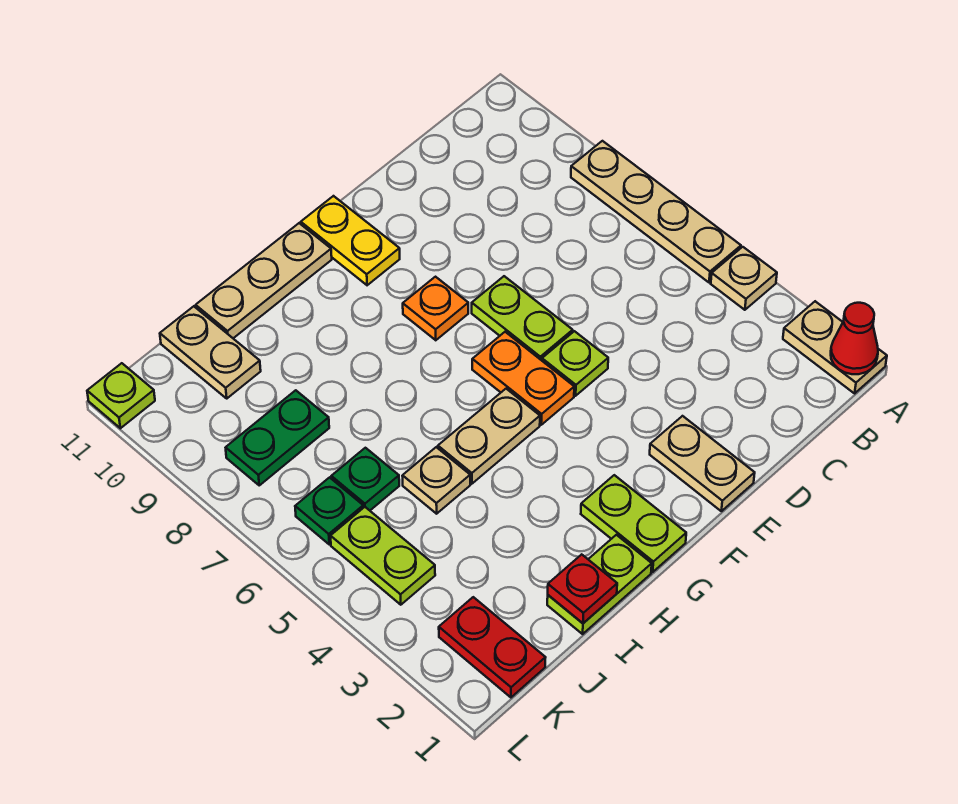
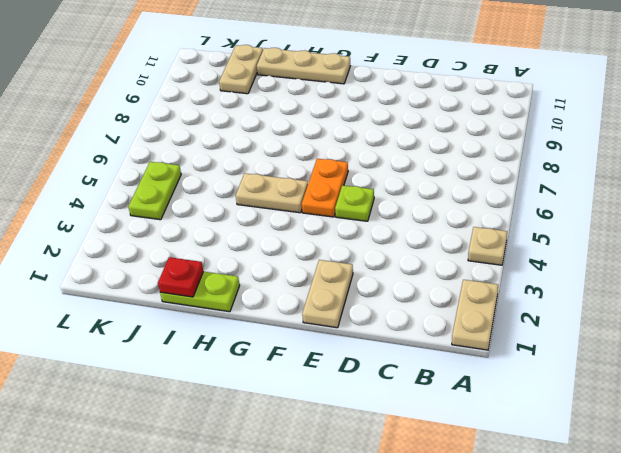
none -> tan 1x4 plate [571,141,741,283]
none -> lime 1x2 plate [472,276,573,360]
none -> orange 1x1 plate [403,277,468,340]

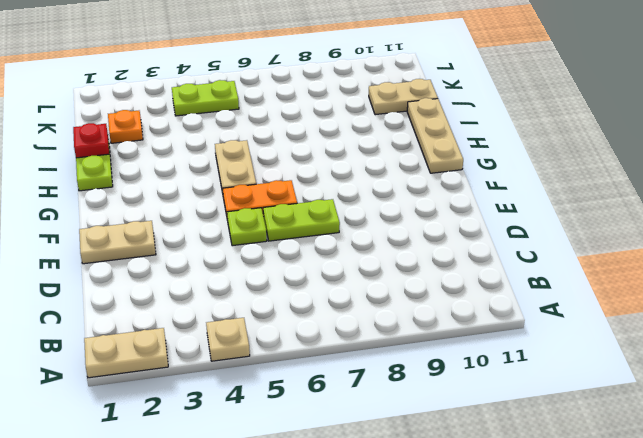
orange 1x1 plate [108,110,143,143] -> orange 1x1 plate moved to [403,277,468,340]
none -> tan 1x4 plate [571,141,741,283]
none -> yellow 1x2 plate [301,196,400,285]
none -> lime 1x2 plate [581,475,686,572]

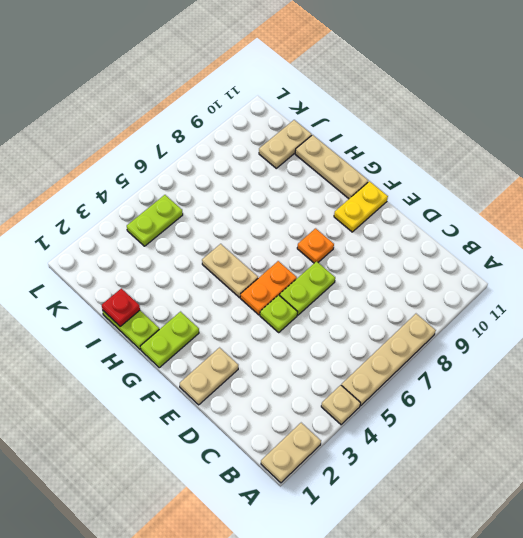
none -> tan 1x1 plate [403,447,470,514]
none -> green 1x1 plate [331,448,399,510]
none -> green 1x2 plate [226,390,329,485]

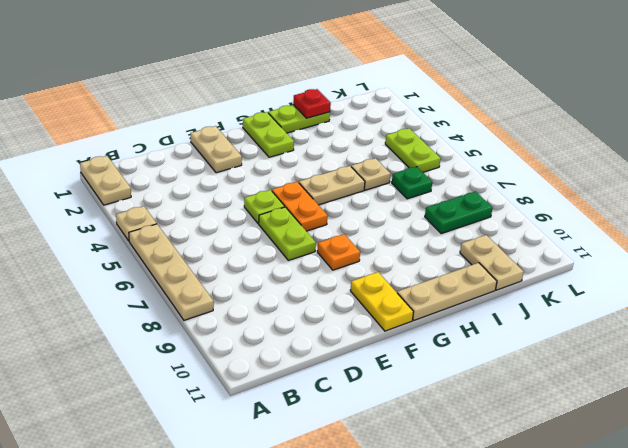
none -> red 1x2 plate [439,597,546,697]
none -> green 1x1 plate [295,477,363,544]
none -> lime 1x1 plate [87,363,155,428]

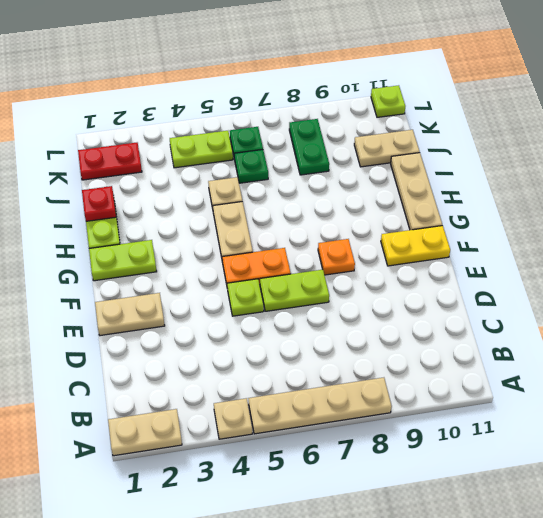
none -> red 1x1 cone [831,303,878,374]

